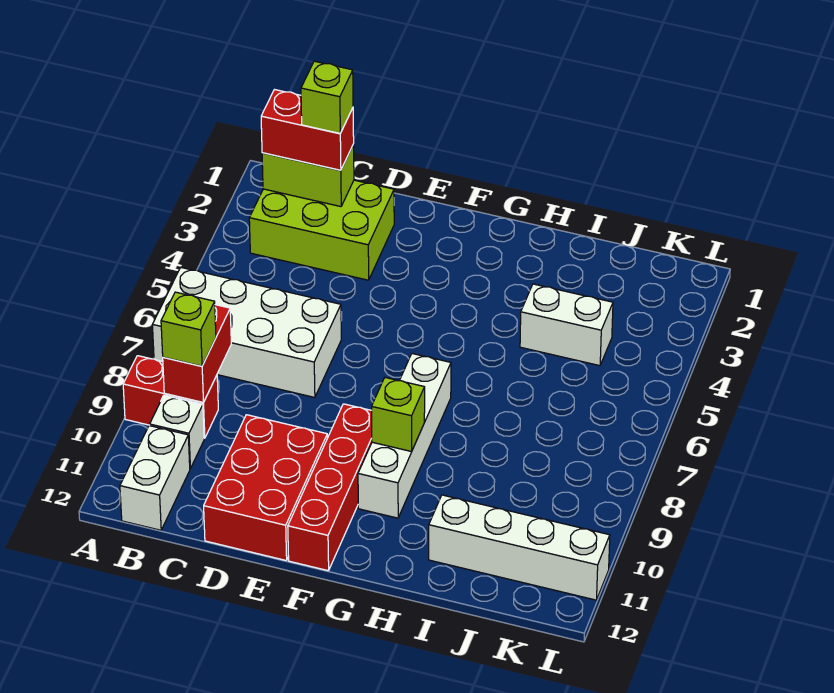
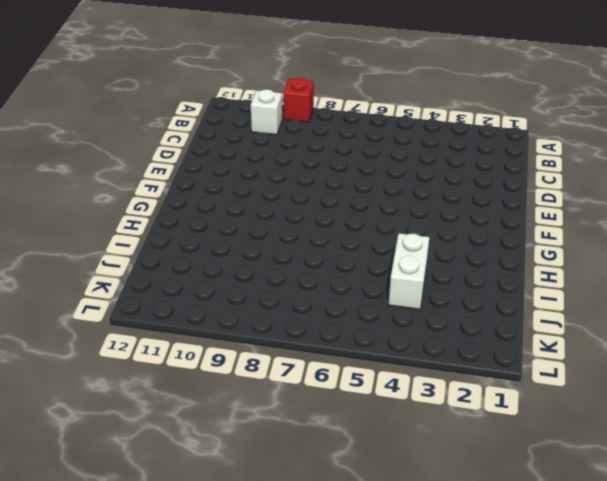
red 1x1 brick [283,78,314,122] -> red 1x2 brick [123,356,218,438]
none -> white 2x4 brick [152,268,341,397]
none -> lime 2x3 brick [249,180,394,280]
none -> white 1x2 brick [120,426,190,530]

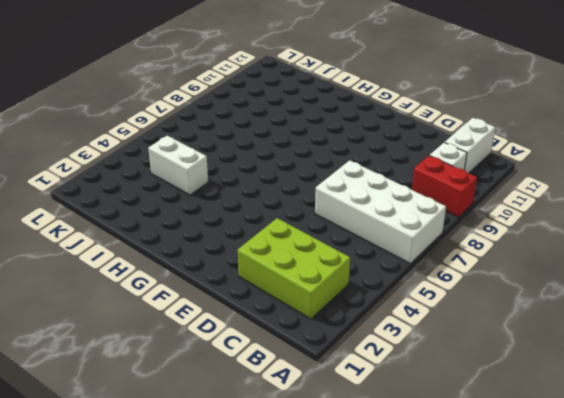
none -> red 2x3 brick [204,415,327,561]
none -> red 1x4 brick [288,404,372,571]
none -> white 1x4 brick [358,354,451,518]

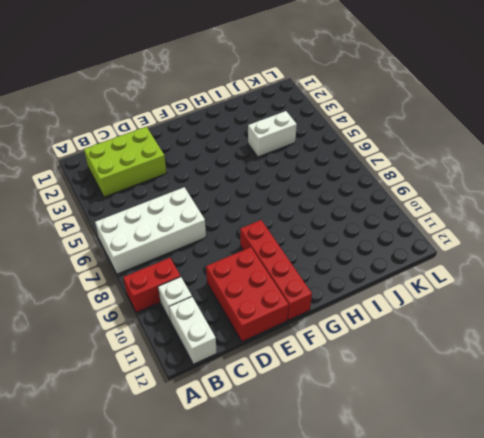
none -> white 1x4 brick [358,354,451,518]
none -> white 1x4 brick [429,495,610,600]
none -> lime 1x2 brick [262,144,354,207]

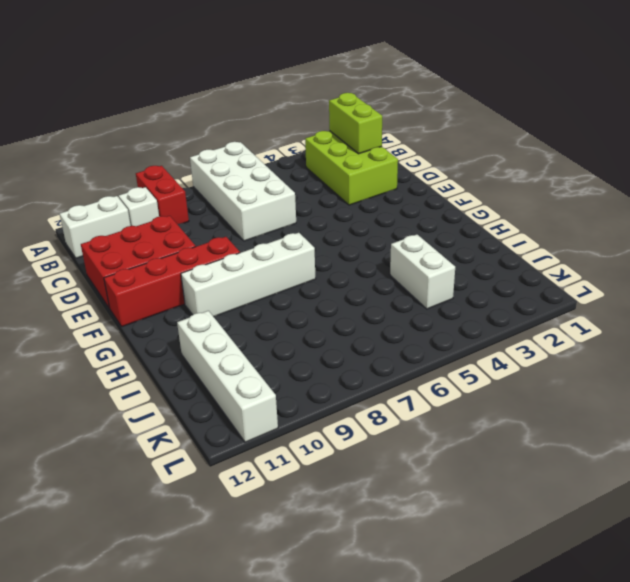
none -> red 1x2 brick [163,305,231,402]
none -> lime 1x1 brick [372,378,425,452]
none -> red 1x2 brick [261,90,354,170]

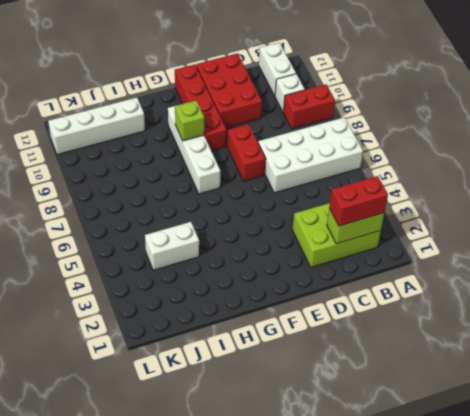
red 1x2 brick [227,124,266,181] -> red 1x2 brick moved to [163,305,231,402]
none -> lime 1x1 brick [161,292,216,366]
none -> lime 1x1 brick [301,61,353,133]

